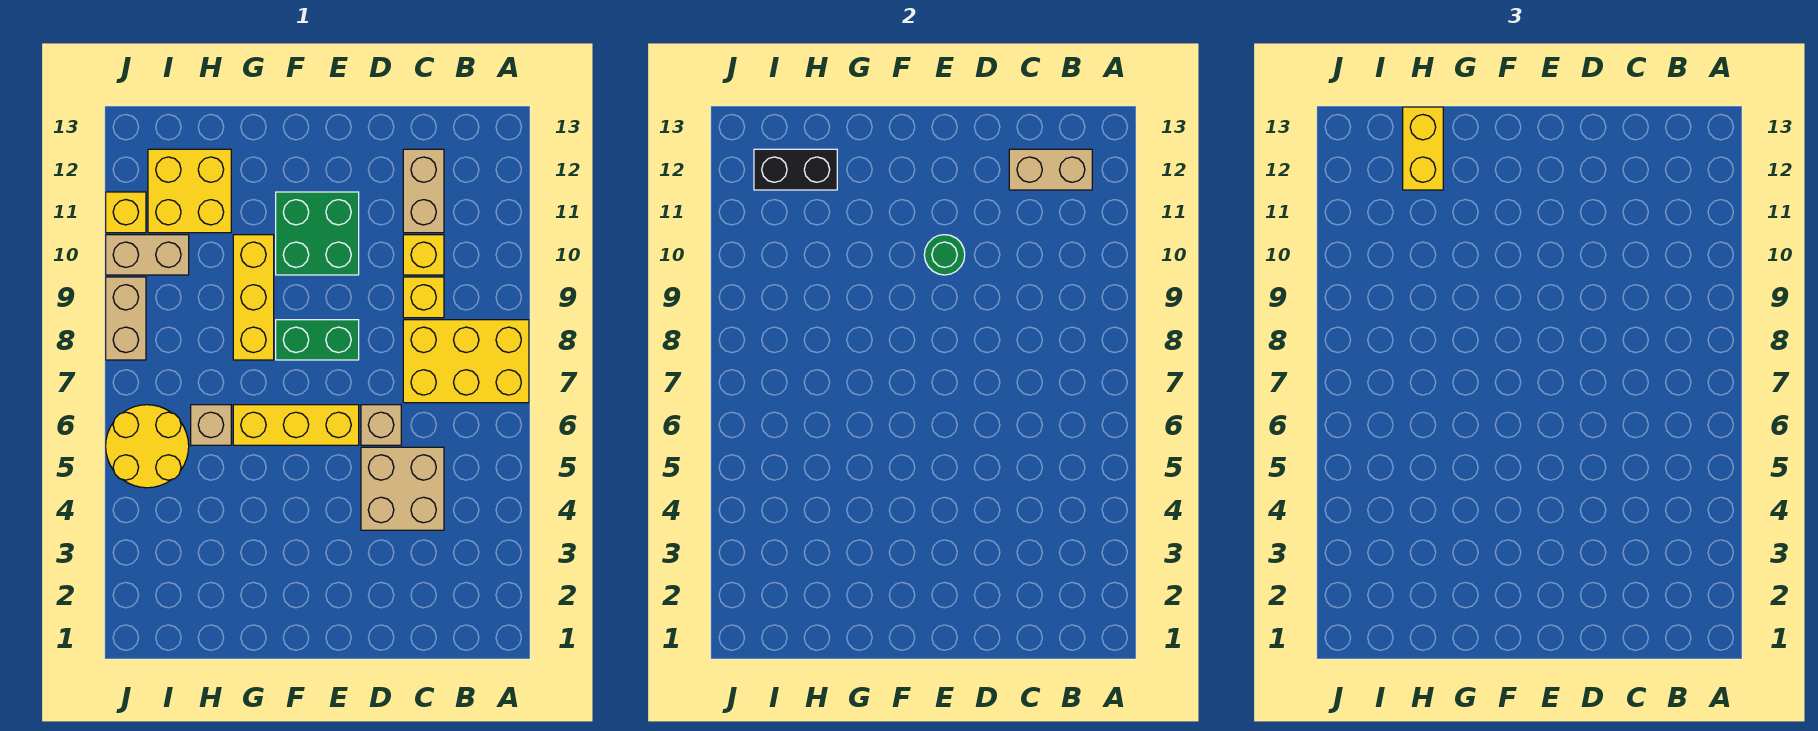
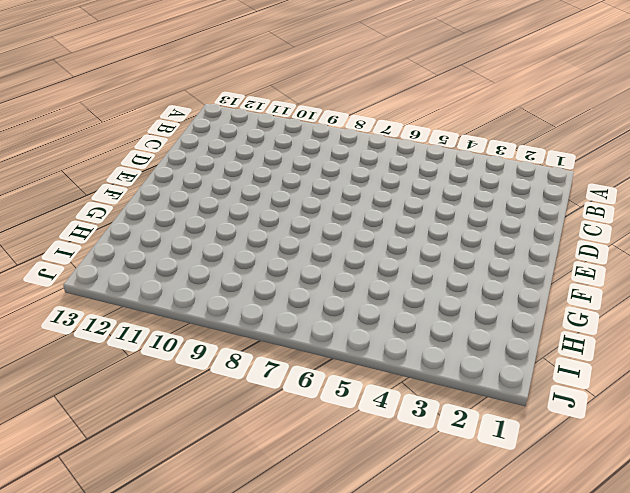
none -> yellow 2x3 brick [403,320,529,403]
none -> tan 2x2 brick [361,447,444,530]
none -> yellow 1x1 brick [403,277,444,318]

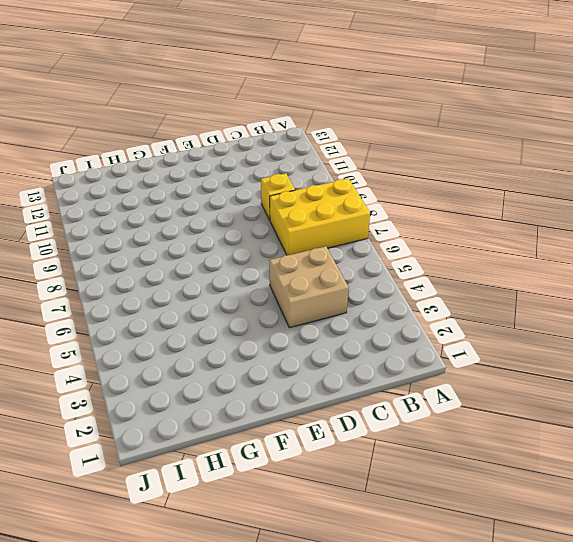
none -> yellow 1x1 brick [403,235,444,275]
none -> tan 1x2 brick [403,149,444,233]
none -> tan 1x1 brick [361,405,401,445]

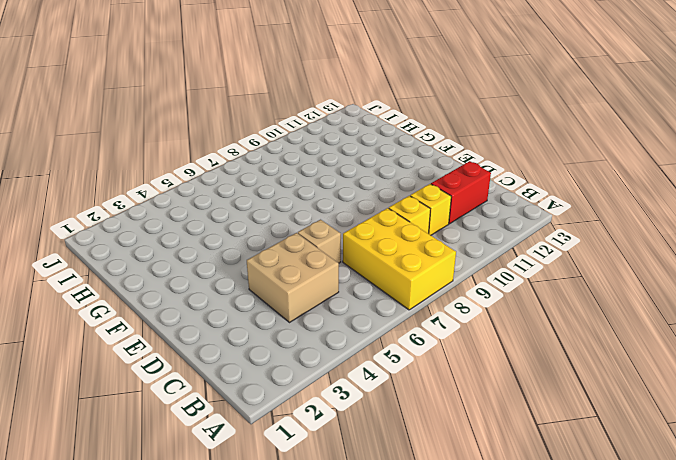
red 1x2 brick [431,161,491,224] -> tan 1x2 brick [403,149,444,233]
none -> yellow 1x3 brick [233,405,359,445]
none -> green 1x2 brick [276,320,359,360]
none -> green 2x2 brick [276,192,359,275]

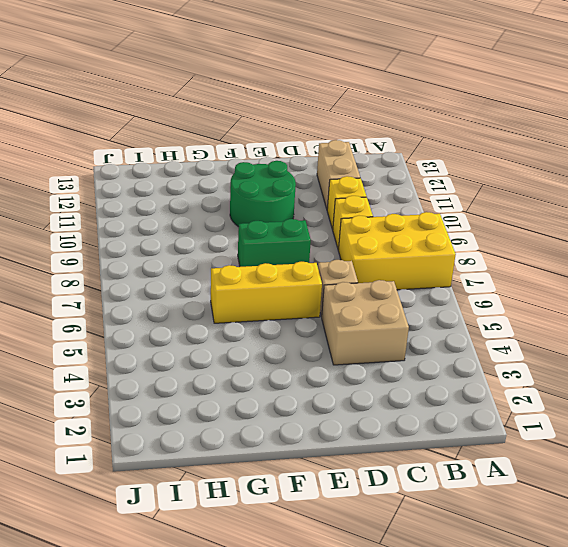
green 2x2 round brick [230,161,296,227] -> green 2x2 brick [276,192,359,275]
none -> yellow 1x3 brick [233,235,274,360]
none -> tan 1x1 brick [191,405,231,445]
none -> yellow 2x2 brick [148,149,231,233]

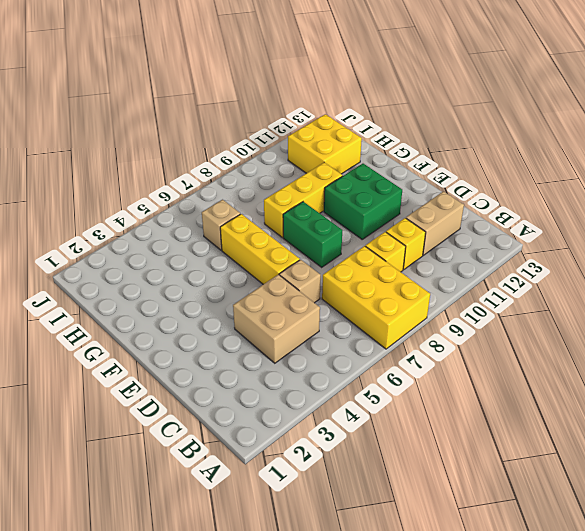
none -> yellow 2x2 round brick [106,405,189,488]
none -> tan 1x2 brick [106,235,189,275]
none -> tan 1x2 brick [106,277,146,360]

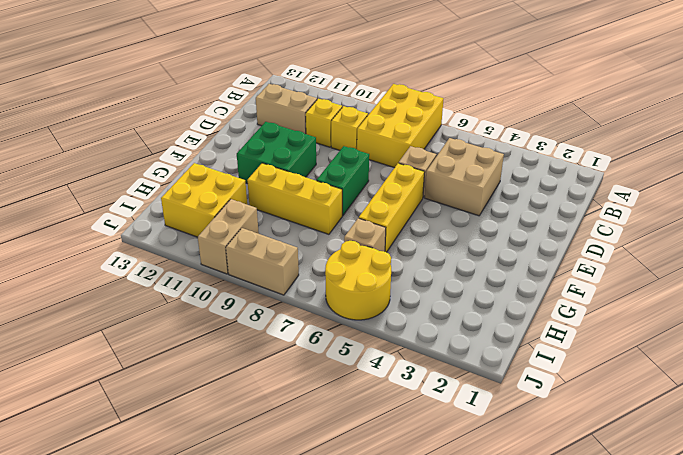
none -> yellow 1x1 brick [106,192,146,233]
none -> tan 1x2 brick [1009,149,1092,190]
none -> green 1x1 round brick [924,235,965,275]

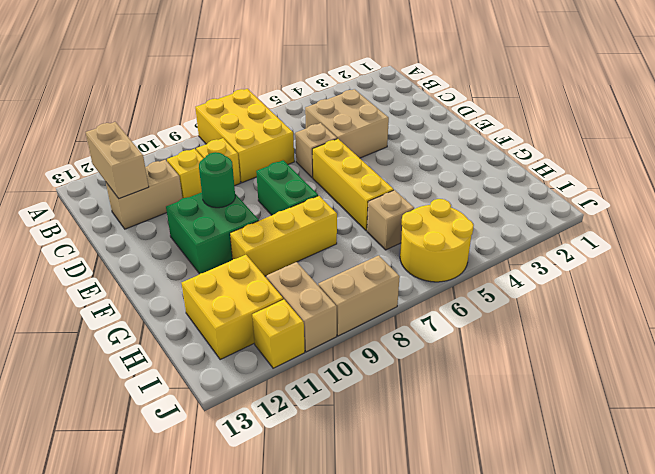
none -> black 1x2 brick [754,149,837,190]
none -> yellow 1x2 brick [1403,107,1443,190]

